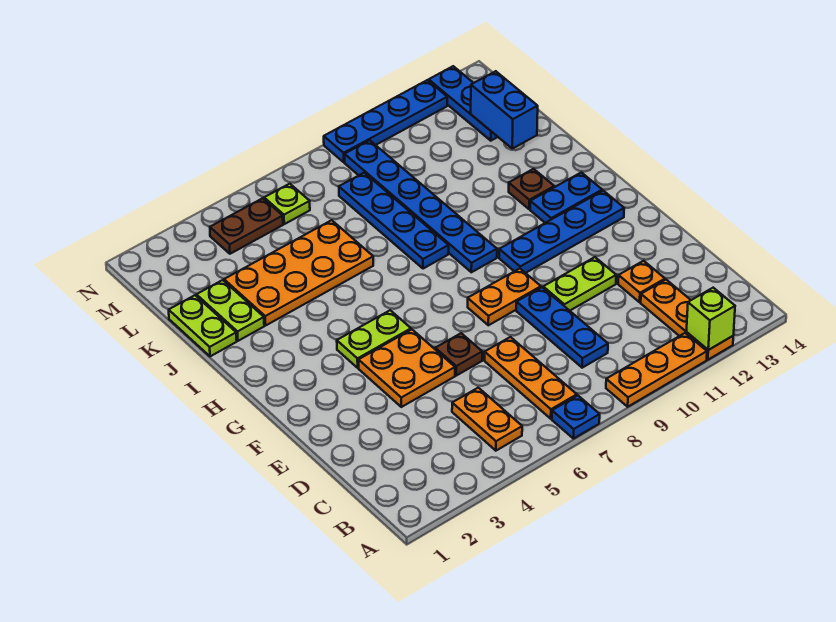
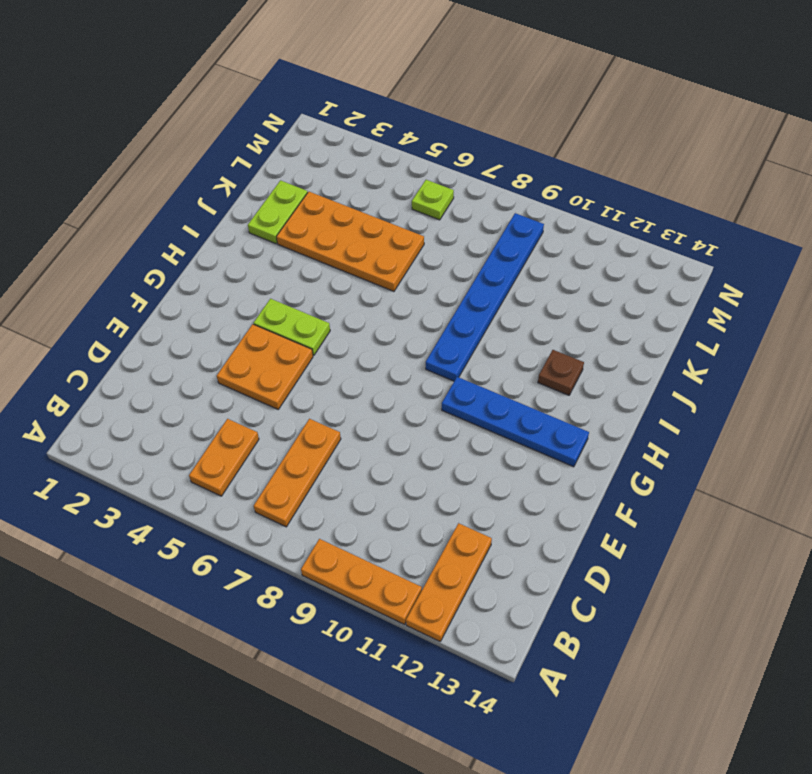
none -> blue 1x1 plate [552,396,600,439]
none -> blue 1x3 plate [516,287,608,368]
none -> orange 1x1 plate [618,261,665,302]

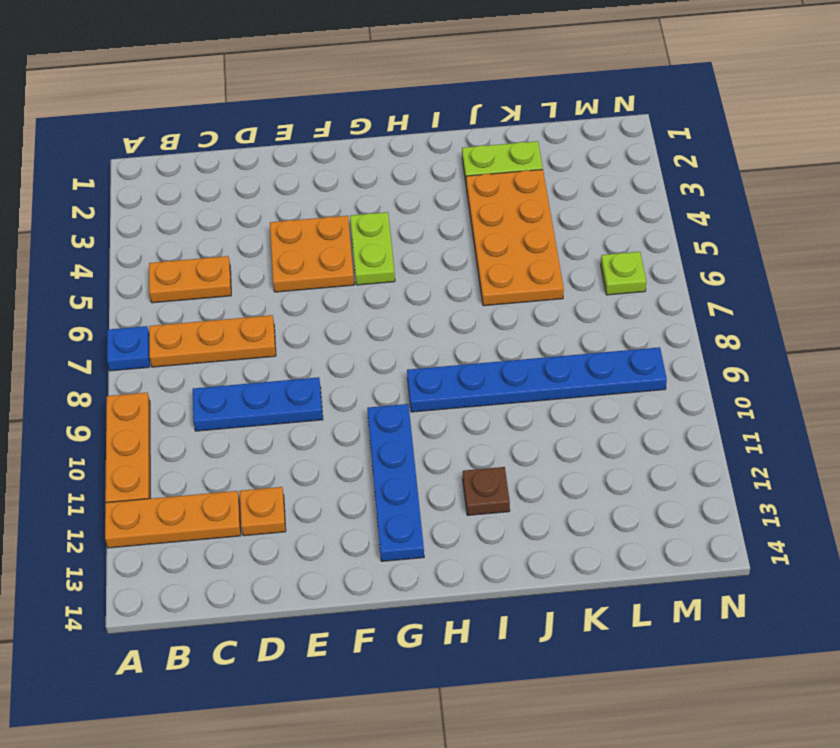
none -> brown 1x1 plate [435,333,482,376]
none -> lime 1x2 plate [543,257,616,311]
none -> orange 1x2 plate [468,269,541,325]

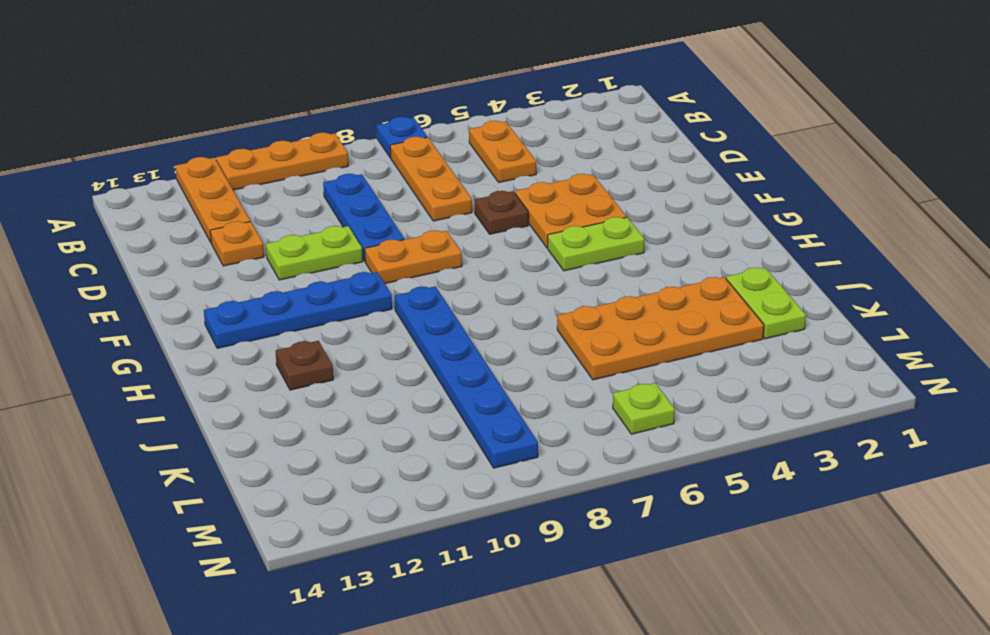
none -> blue 1x2 plate [530,172,602,223]
none -> blue 1x4 plate [339,173,449,269]
none -> lime 1x2 plate [169,295,237,356]

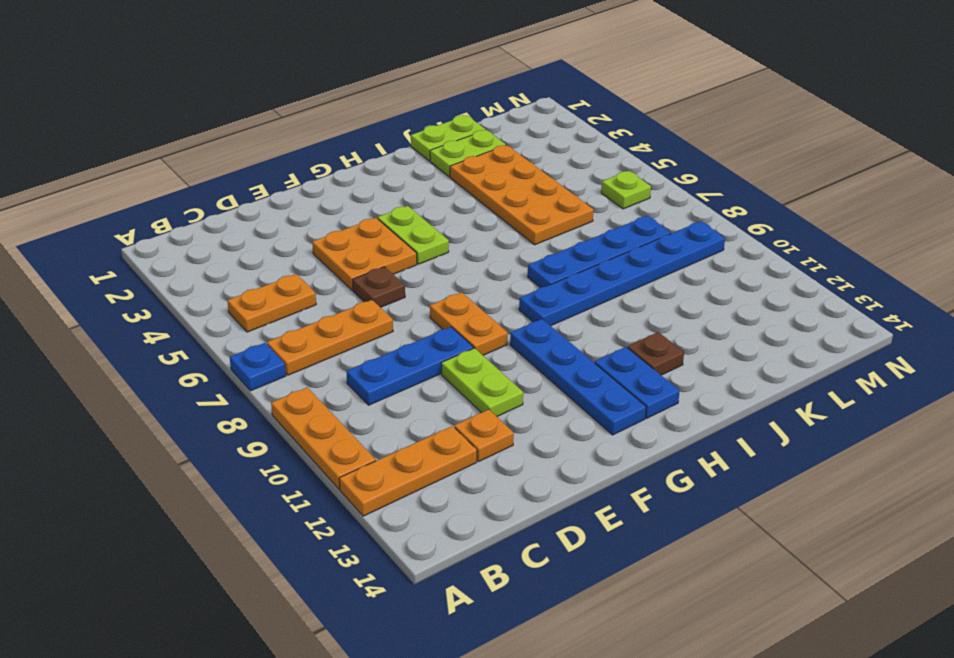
none -> blue 1x3 plate [429,66,497,141]
none -> brown 1x2 plate [210,198,283,254]
none -> blue 1x4 plate [324,80,447,162]

